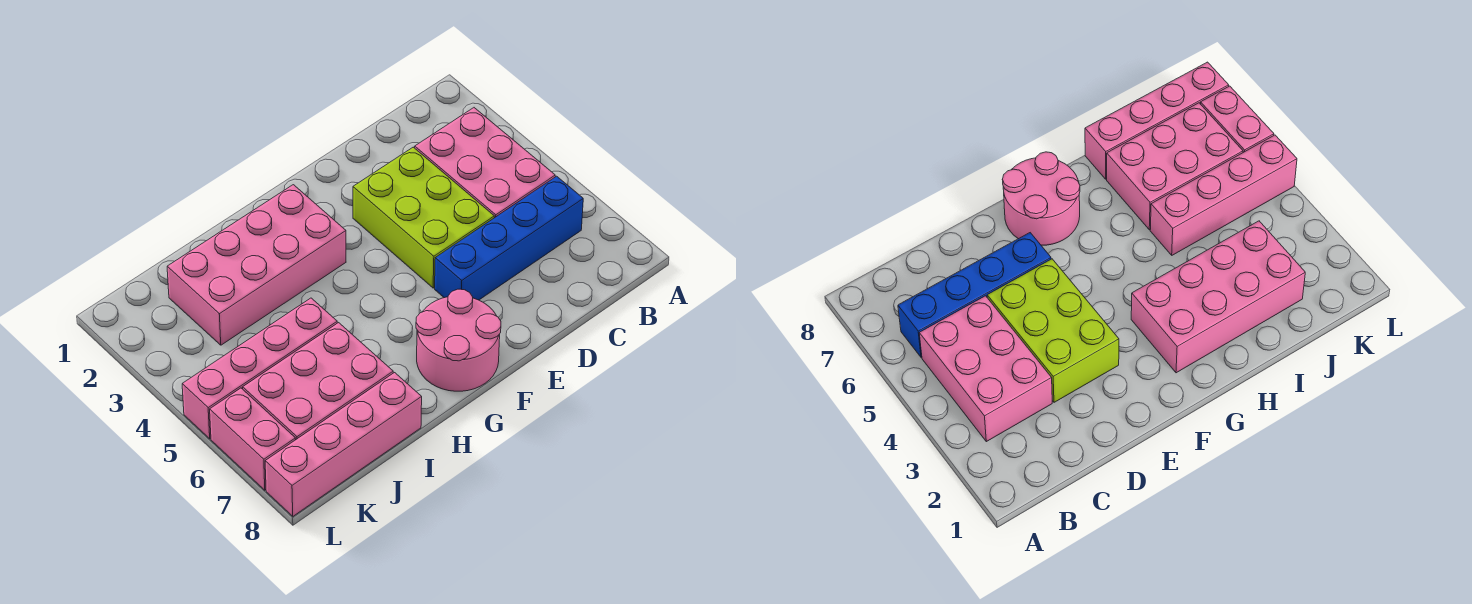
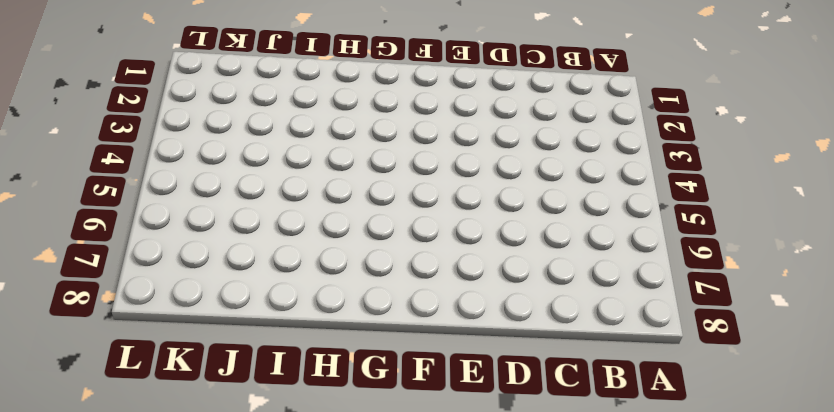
none -> pink 2x3 brick [415,108,555,218]
none -> blue 1x4 brick [435,176,583,300]

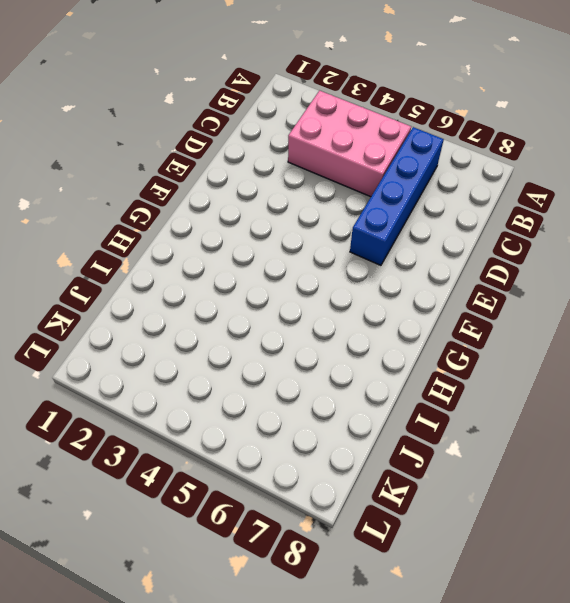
none -> lime 2x3 brick [353,147,494,288]
none -> pink 2x2 round brick [416,289,501,391]

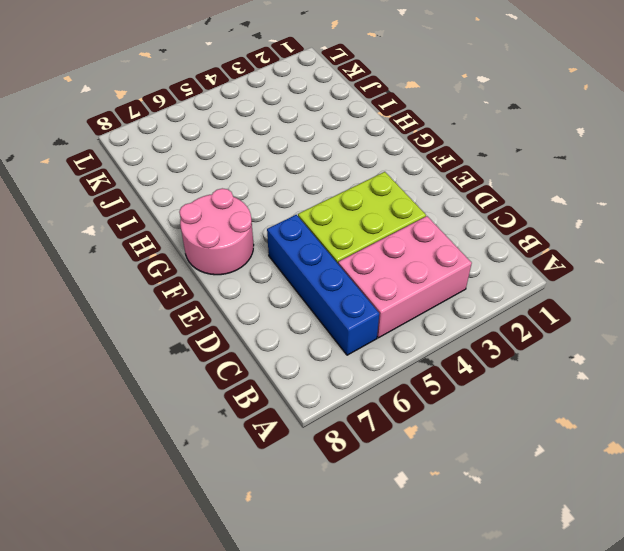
none -> pink 2x4 brick [167,185,346,345]
none -> pink 1x4 brick [182,298,337,439]

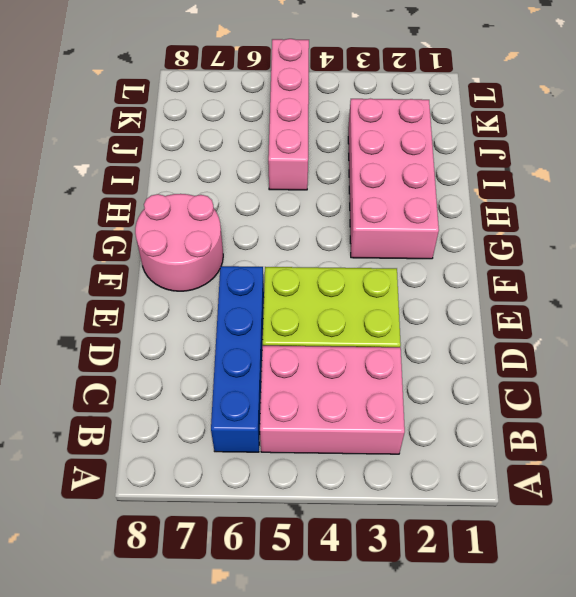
none -> pink 2x3 brick [243,323,393,440]
none -> pink 1x4 brick [265,373,422,516]

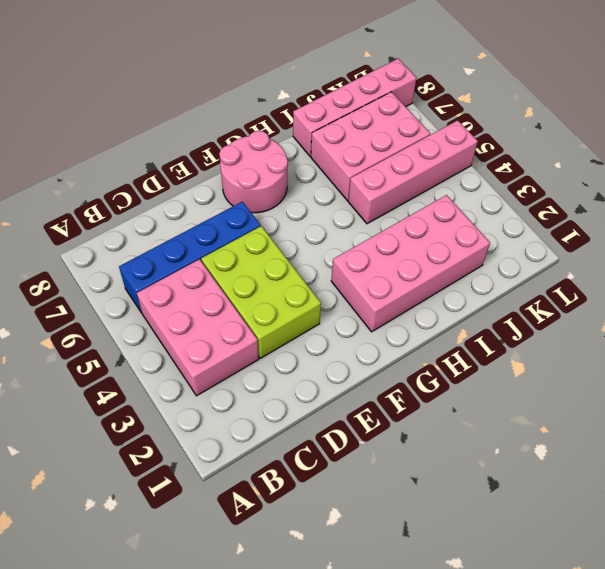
none -> pink 1x2 brick [210,388,295,490]

